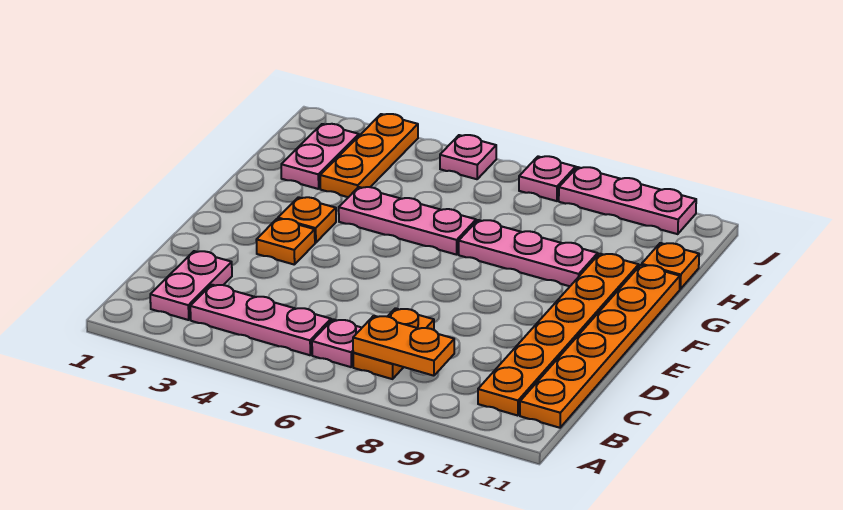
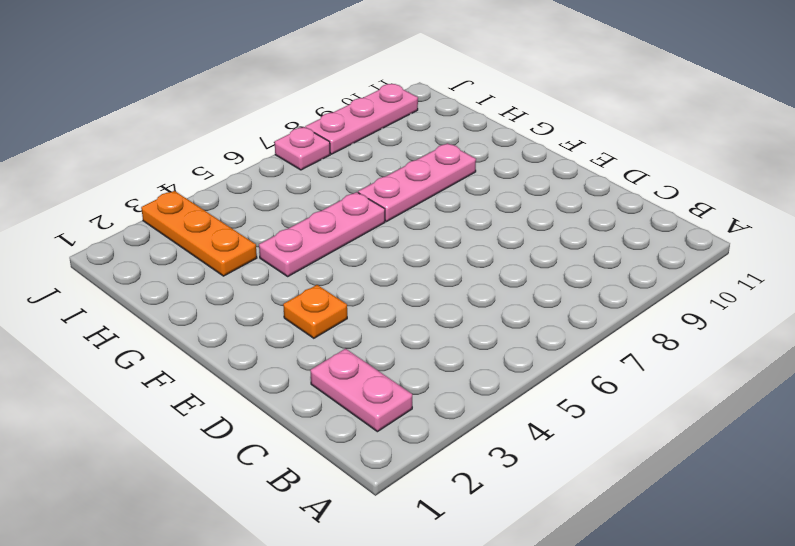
none -> pink 1x3 plate [190,285,331,355]
none -> pink 1x1 plate [312,319,362,367]
none -> orange 1x2 plate [353,308,434,379]

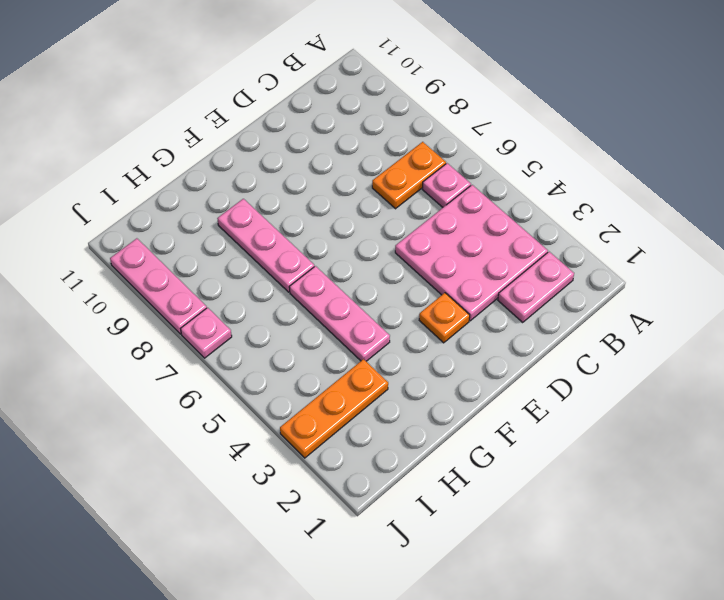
pink 3x3 plate [395,185,548,321] -> pink 1x3 plate [190,285,331,355]
none -> orange 1x6 plate [478,254,639,416]
none -> orange 1x6 plate [520,265,680,428]
none -> orange 1x1 plate [278,197,336,243]

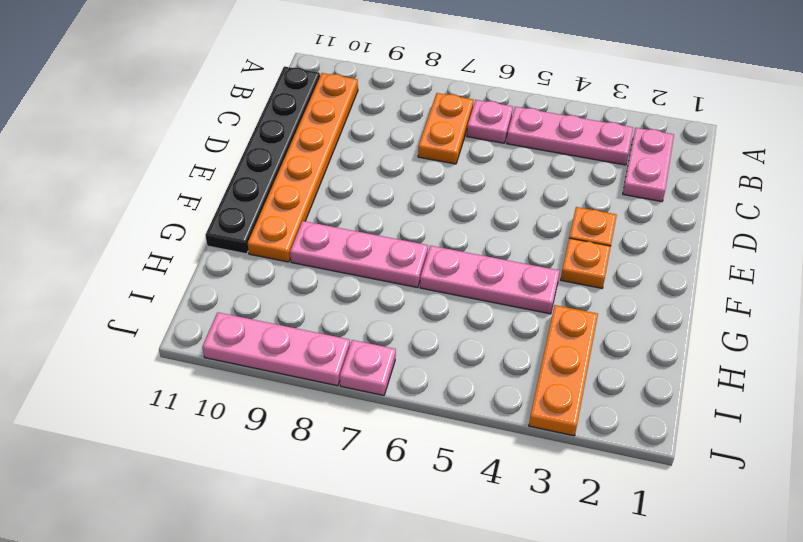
black 1x6 plate [205,66,320,254] -> orange 1x6 plate [520,265,680,428]
none -> pink 1x2 plate [281,124,359,189]
none -> orange 1x1 plate [642,243,699,289]
none -> pink 1x1 plate [440,135,496,179]

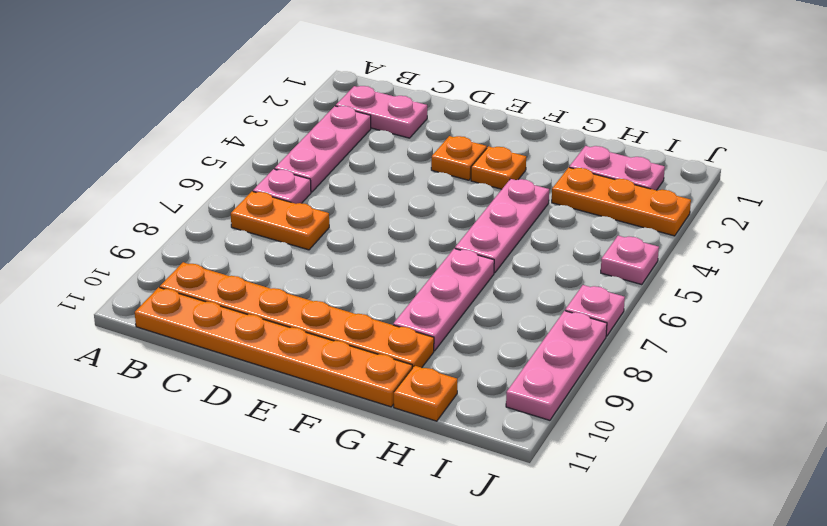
none -> orange 1x2 plate [353,316,454,376]

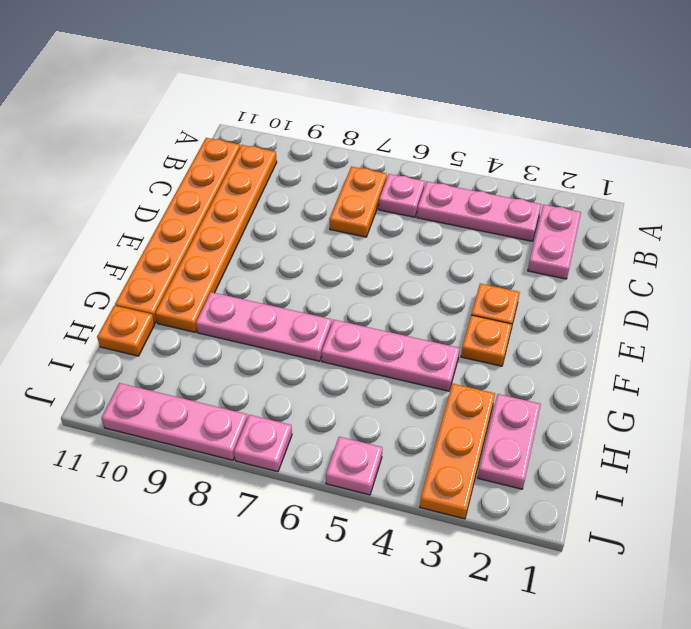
none -> orange 1x2 plate [353,316,454,376]

